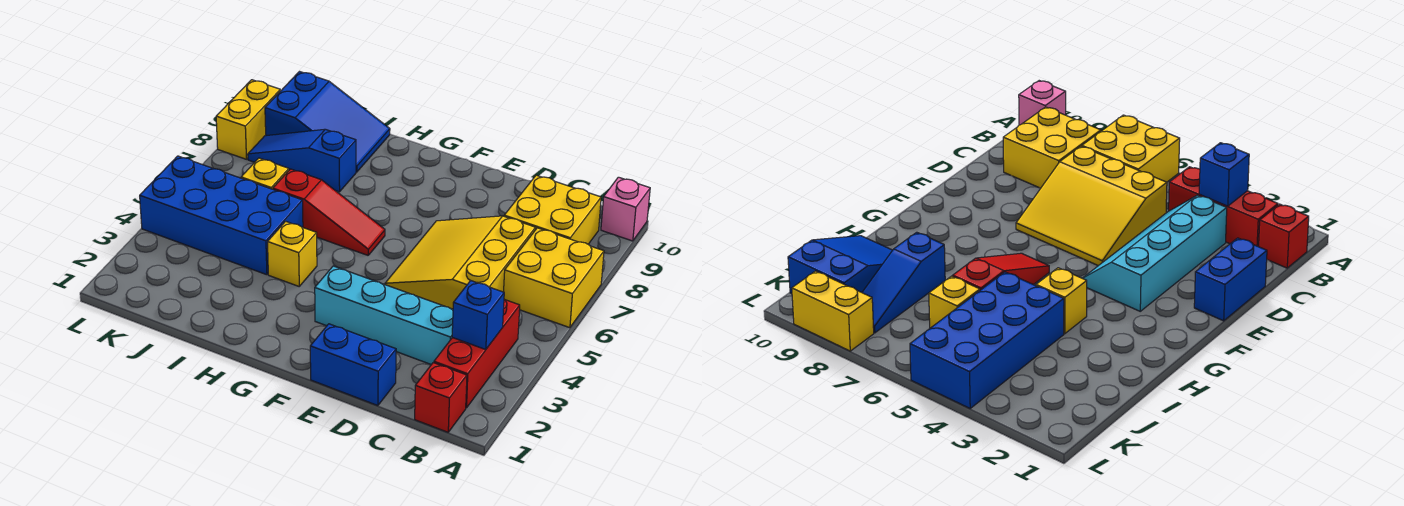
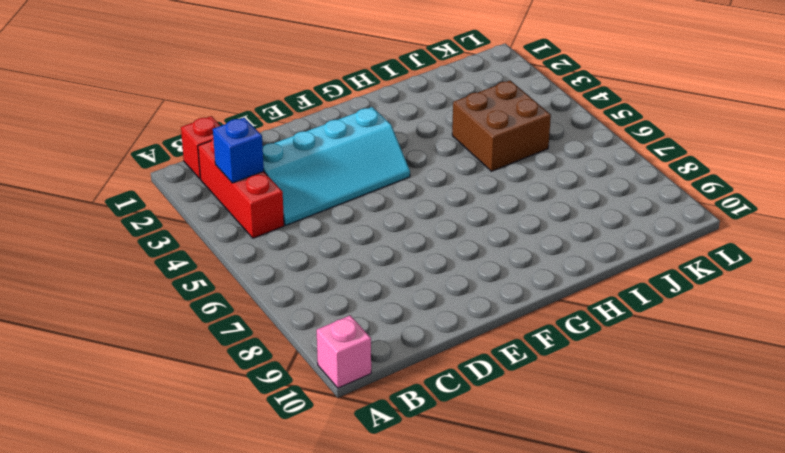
brown 2x2 brick [452,81,551,171] -> blue 2x4 brick [140,156,303,275]
none -> yellow 2x2 brick [504,228,604,328]
none -> yellow 2x2 brick [504,175,601,244]
none -> yellow 3x3 slope [385,216,535,309]

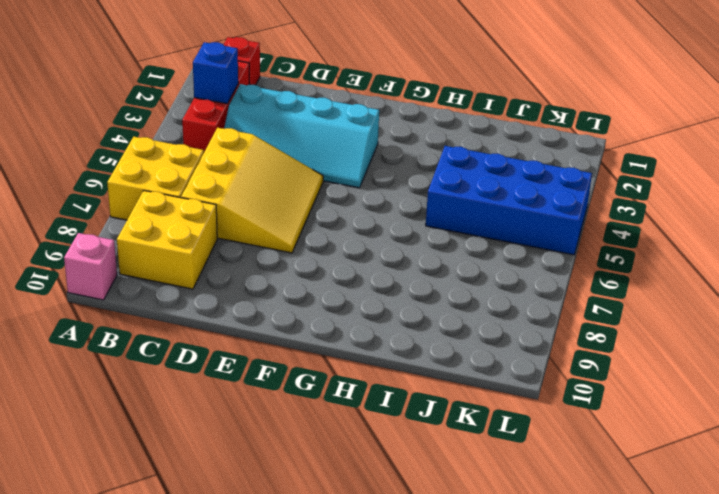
none -> blue 1x2 brick [310,324,396,406]
none -> red 1x3 slope [273,169,385,255]
none -> yellow 1x1 brick [268,221,317,286]

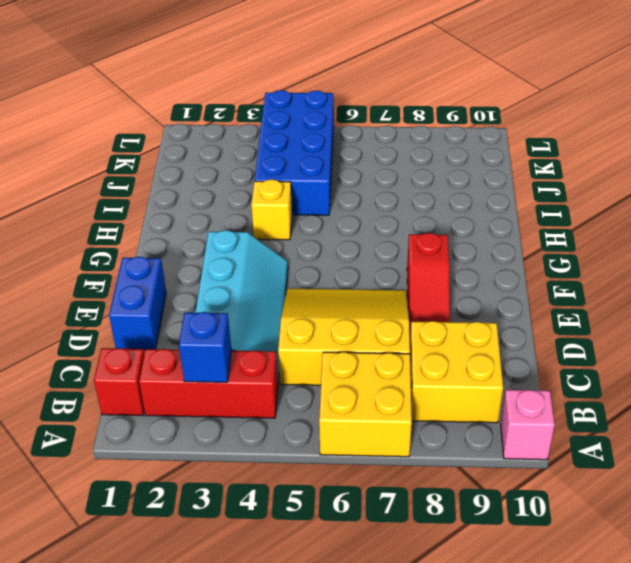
red 1x3 slope [407,233,450,335] -> red 1x3 slope moved to [273,169,385,255]
none -> blue 1x3 slope [248,129,356,192]
none -> blue 2x3 slope [265,72,390,172]
none -> yellow 1x1 brick [241,158,289,189]

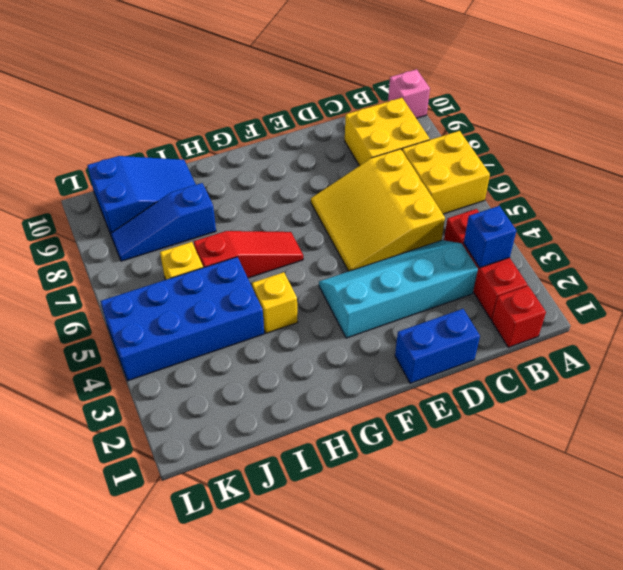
none -> yellow 1x2 brick [216,80,280,159]

